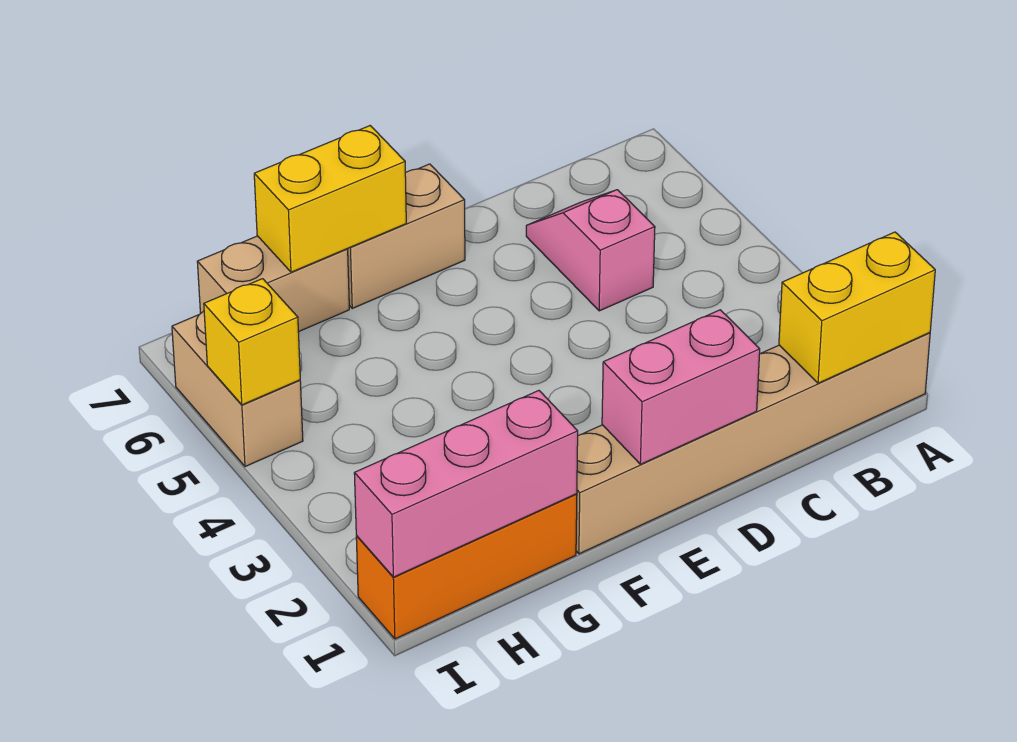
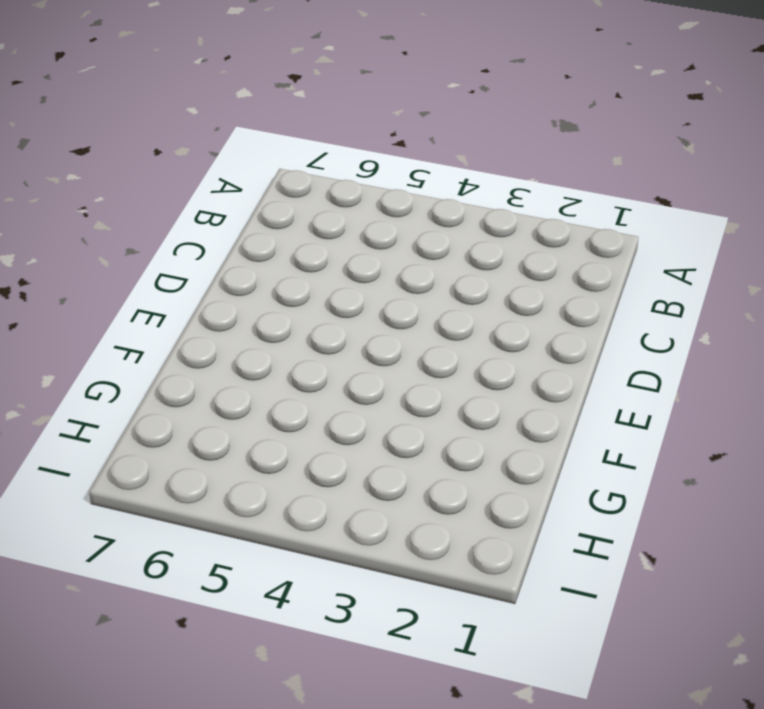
none -> tan 1x6 brick [576,333,930,554]
none -> pink 1x2 slope [526,190,655,311]

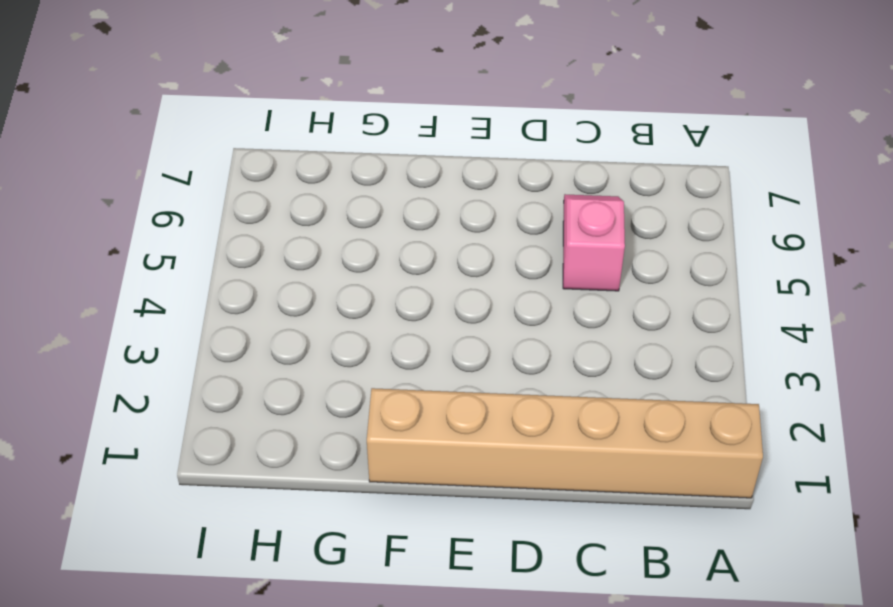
none -> tan 1x2 brick [348,164,465,308]
none -> orange 1x3 brick [356,494,577,639]

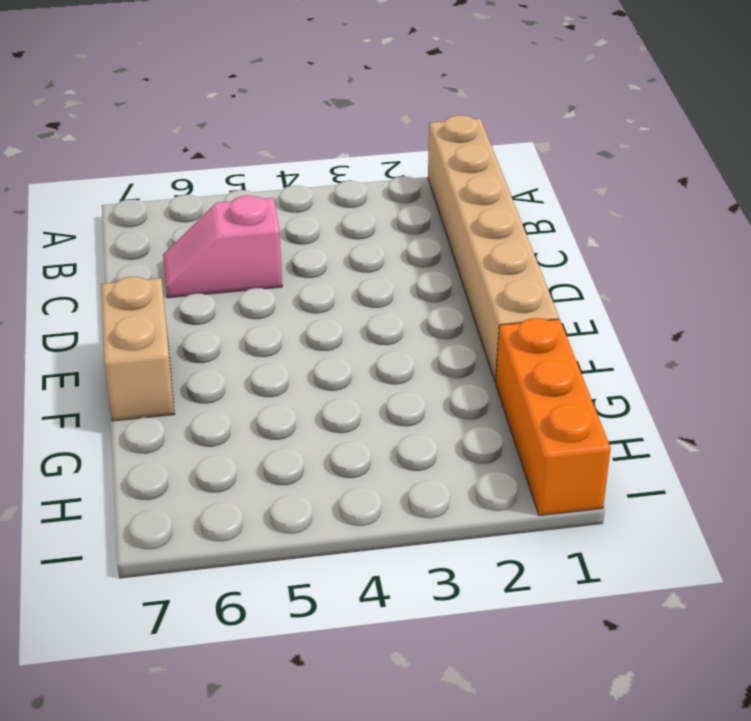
none -> tan 1x2 brick [197,236,349,332]
none -> tan 1x2 brick [172,311,303,467]

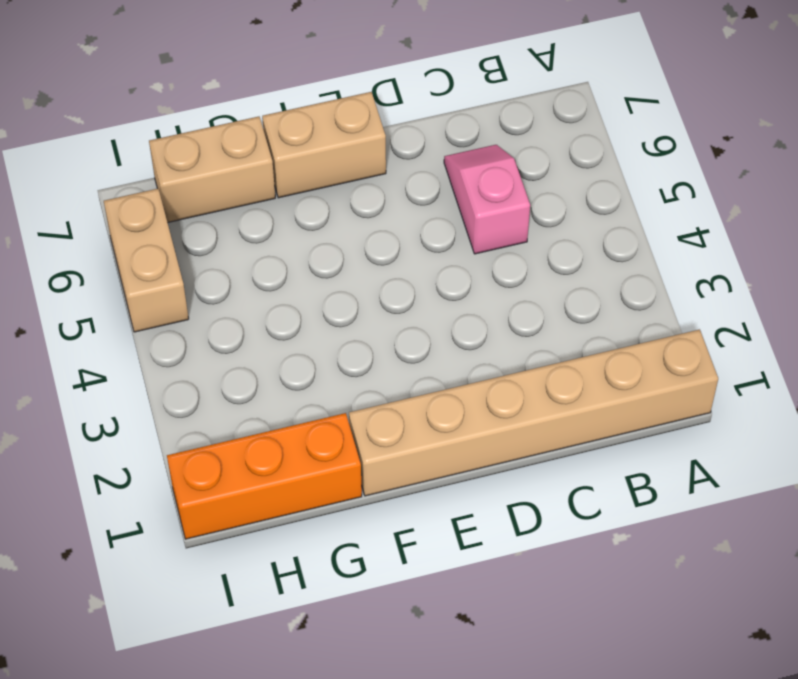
none -> yellow 1x2 brick [779,232,935,383]
none -> pink 1x2 brick [602,310,760,464]

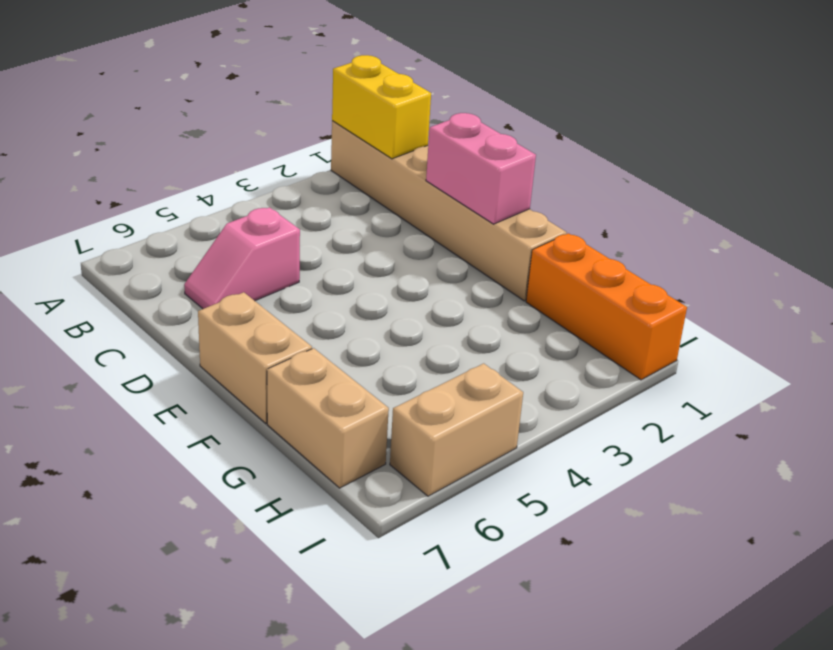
none -> yellow 1x2 brick [254,126,406,272]
none -> pink 1x3 brick [354,391,578,577]

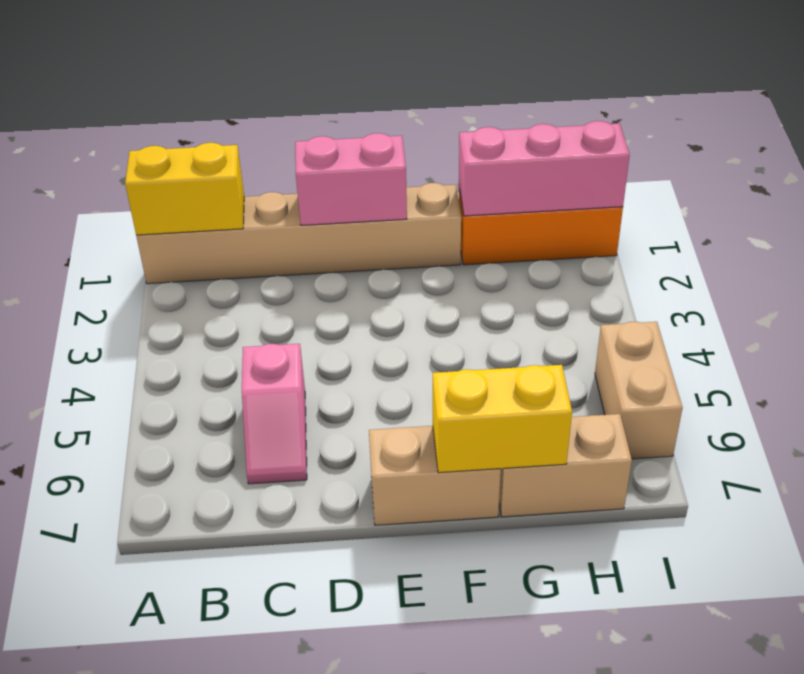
none -> yellow 1x1 brick [204,279,300,405]

